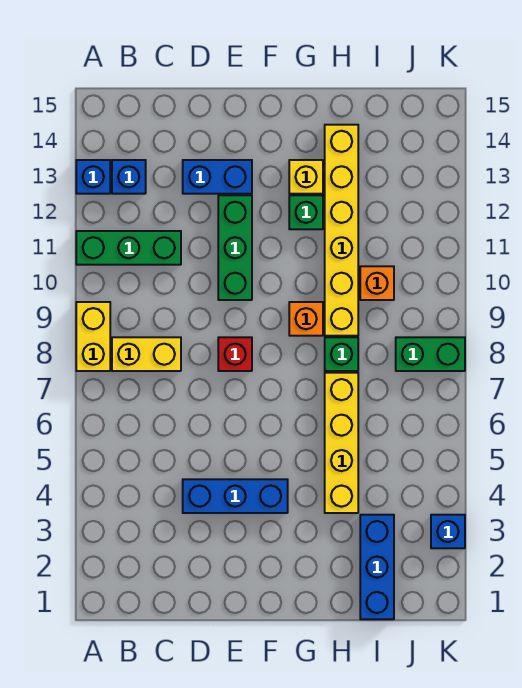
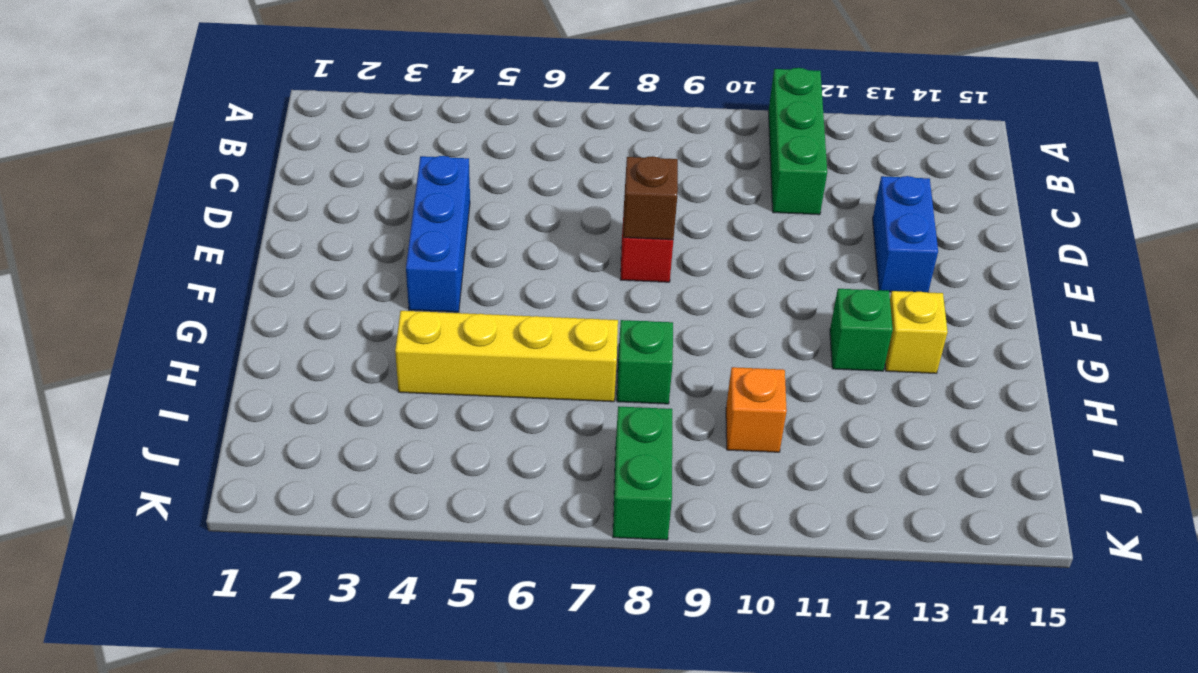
brown 1x1 brick [623,156,678,240] -> none
none -> yellow 1x2 brick [76,302,110,371]
none -> blue 1x1 brick [76,160,110,194]
none -> yellow 1x2 brick [112,337,181,371]

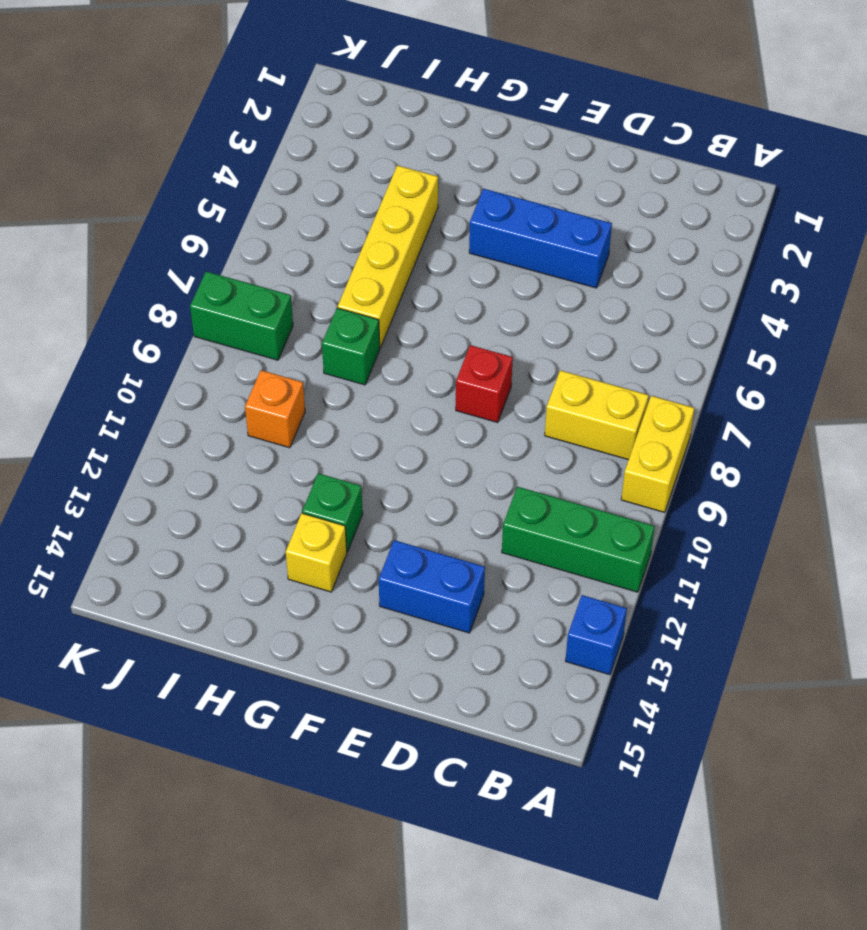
none -> blue 1x1 brick [112,160,146,194]
none -> green 1x3 brick [218,195,252,300]
none -> orange 1x1 brick [289,302,323,336]

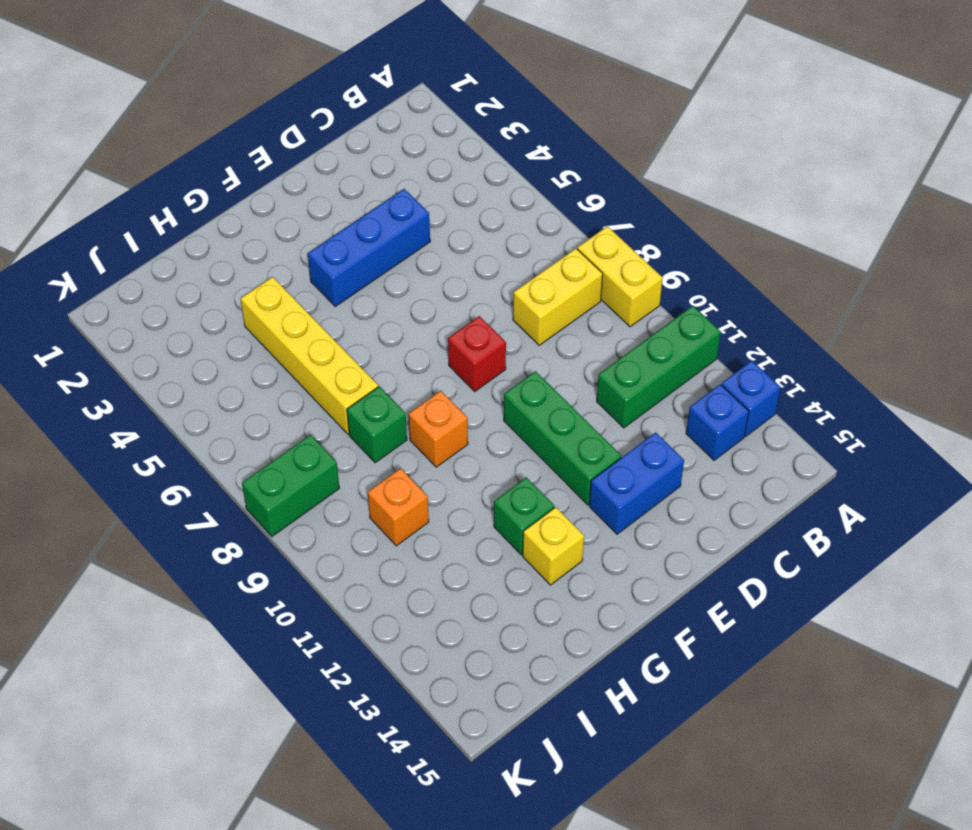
none -> yellow 1x6 brick [325,125,358,336]
none -> blue 1x3 brick [360,515,394,619]
none -> blue 1x1 brick [431,515,465,548]

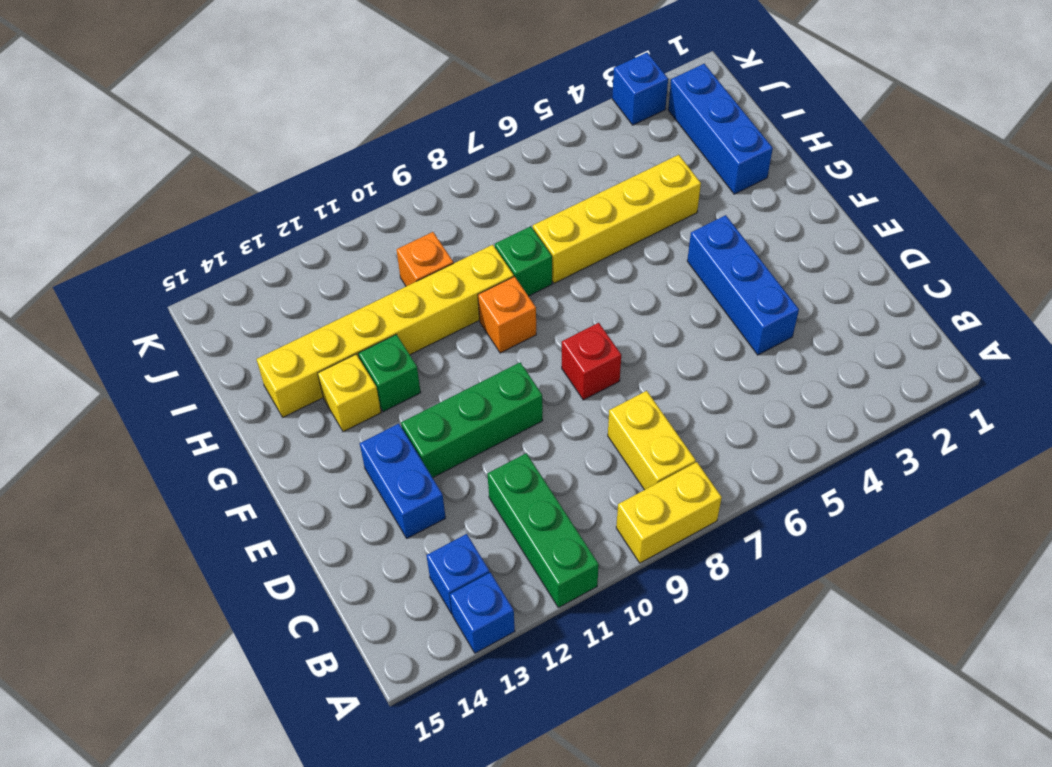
blue 1x3 brick [668,64,773,194] -> blue 1x3 brick turned to [360,515,394,619]
none -> green 1x2 brick [396,337,465,371]

